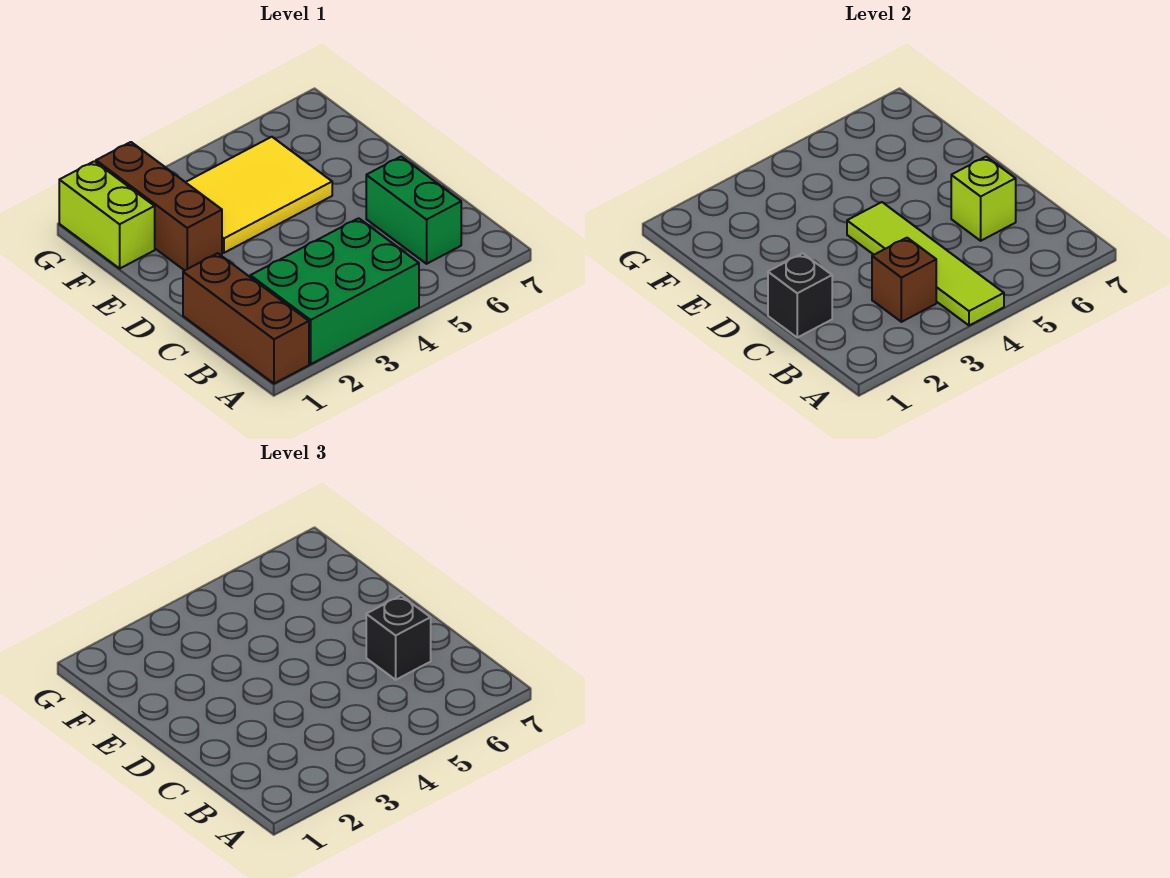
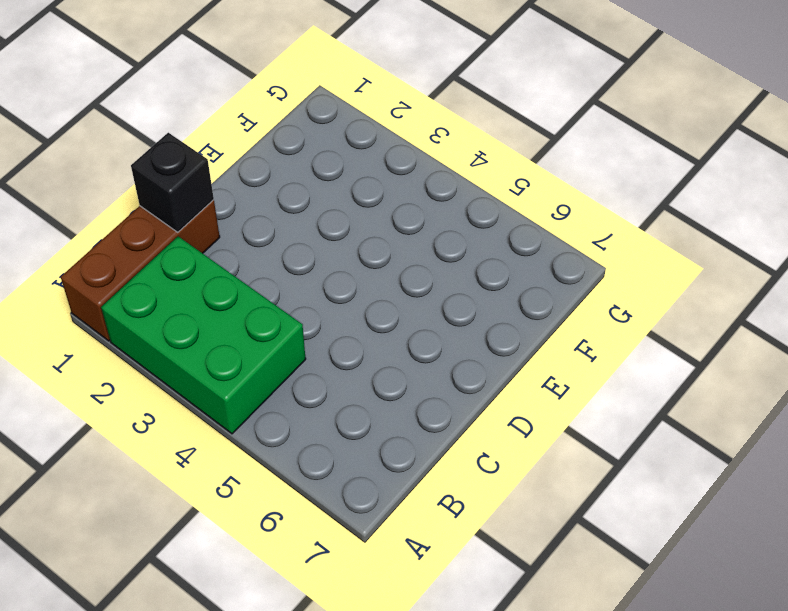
none -> green 1x2 brick [366,157,461,264]
none -> brown 1x3 brick [96,142,222,271]

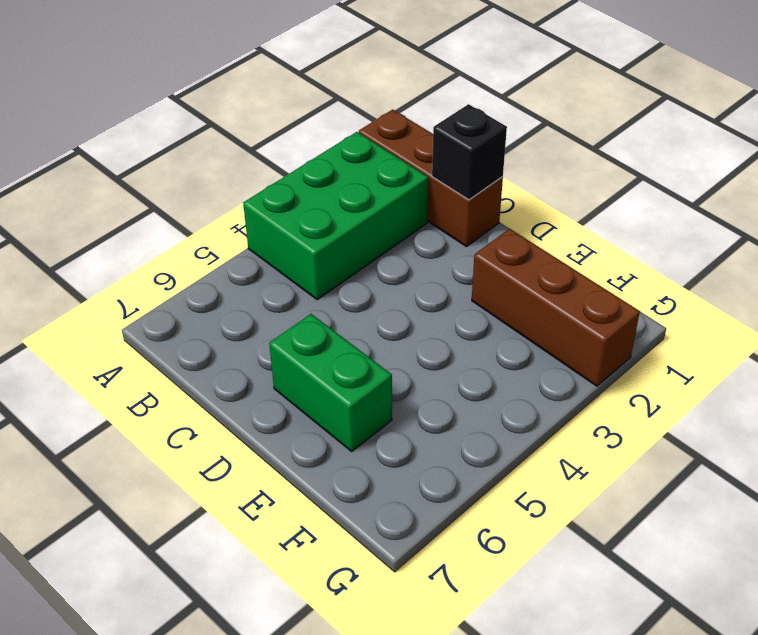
green 1x2 brick [269,314,392,451] -> green 1x2 brick moved to [366,157,461,264]
none -> yellow 2x3 tile [186,137,332,253]
none -> lime 1x2 brick [59,161,155,268]

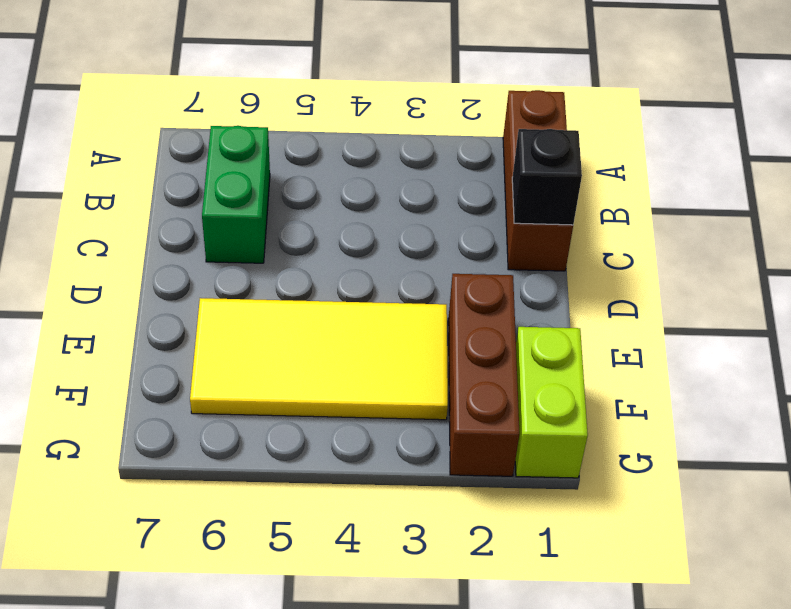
yellow 2x4 tile [190,298,448,420] -> yellow 2x3 tile [186,137,332,253]
none -> green 2x3 brick [250,218,419,364]
none -> lime 1x4 tile [847,202,1004,326]

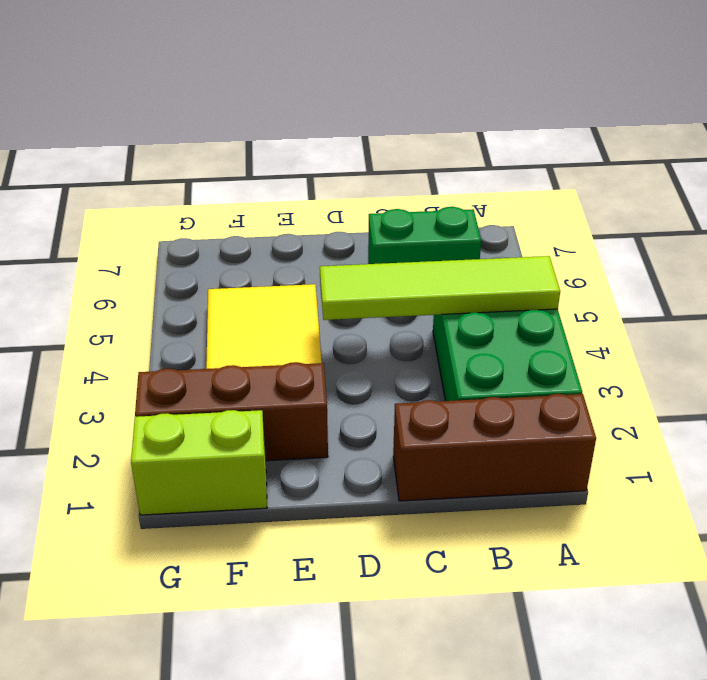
none -> brown 1x1 brick [872,238,936,322]
none -> black 1x1 brick [768,253,832,338]

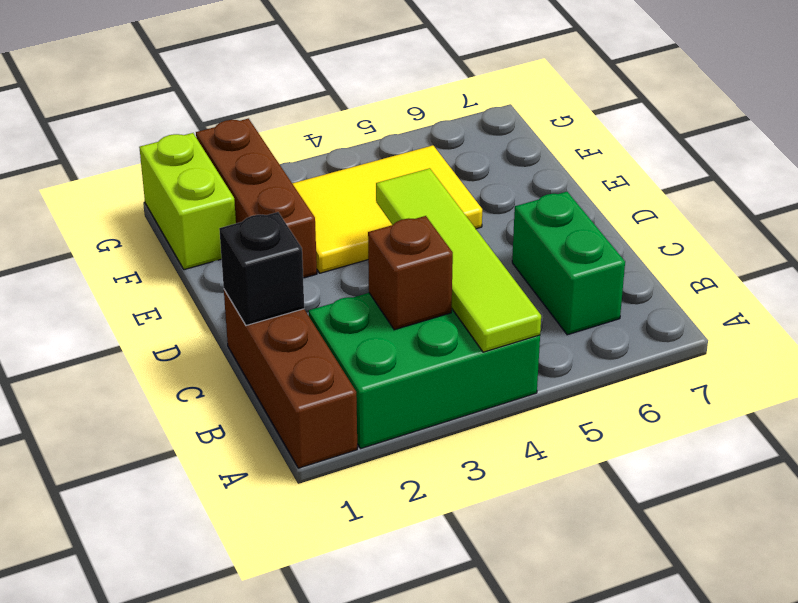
none -> lime 1x1 brick [951,157,1016,241]
none -> black 1x1 brick [366,596,431,680]

